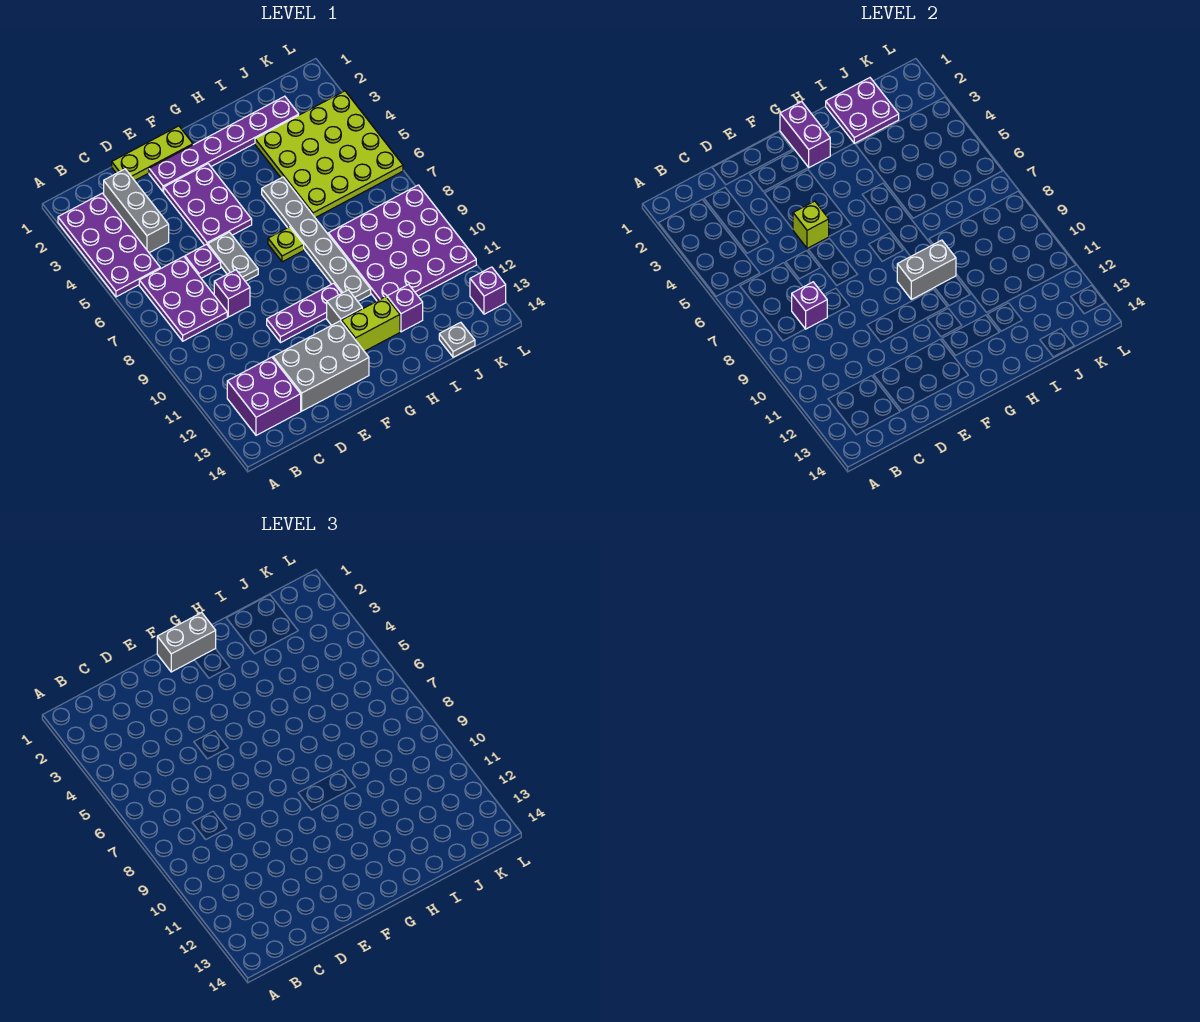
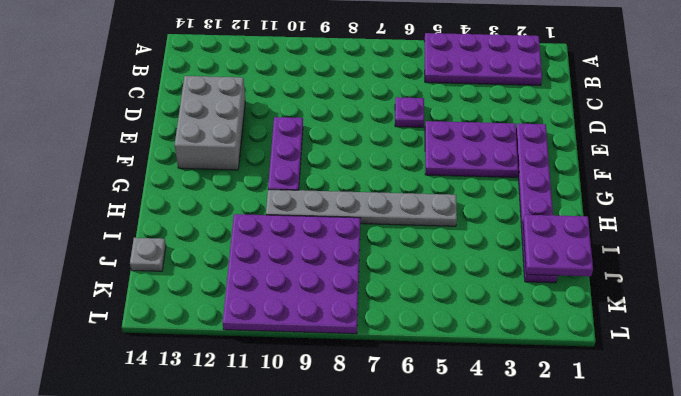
none -> purple 2x3 plate [139,257,227,341]
none -> purple 2x2 brick [227,357,301,435]
none -> grey 1x3 brick [104,169,169,253]

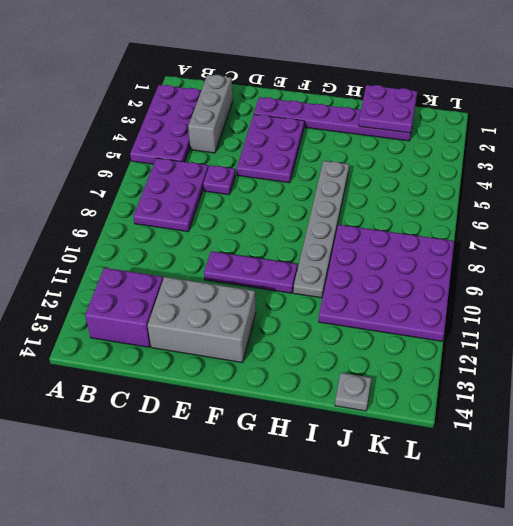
none -> lime 1x3 plate [112,126,193,181]
none -> purple 1x1 brick [214,270,250,317]
none -> grey 1x2 plate [208,232,258,281]

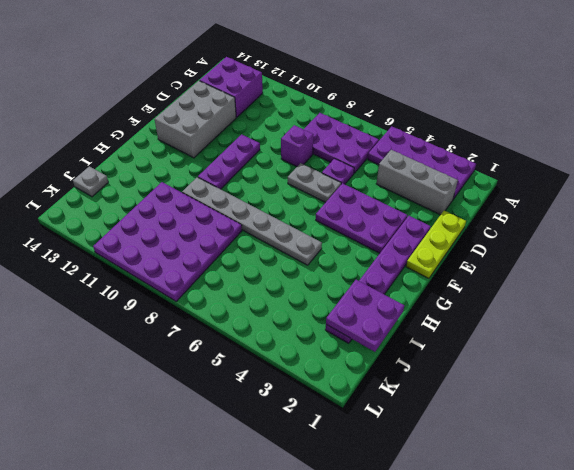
none -> lime 1x1 plate [268,227,304,262]
none -> grey 1x1 brick [327,290,362,325]
none -> lime 1x2 brick [341,297,400,351]

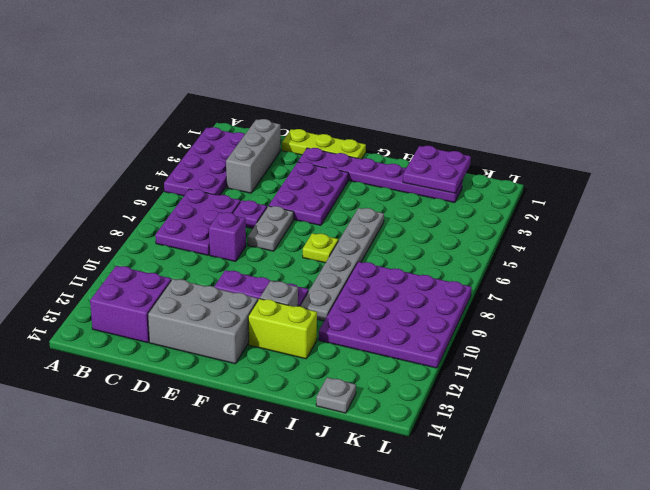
none -> lime 4x4 plate [255,91,403,218]
none -> purple 1x1 brick [387,285,423,332]
none -> purple 1x1 brick [470,267,506,314]

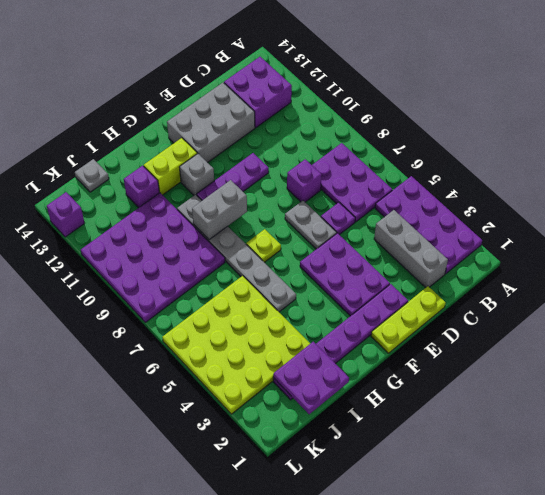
none -> purple 1x1 brick [792,282,827,329]
none -> lime 1x1 brick [793,201,829,248]
none -> purple 1x2 brick [780,102,830,168]

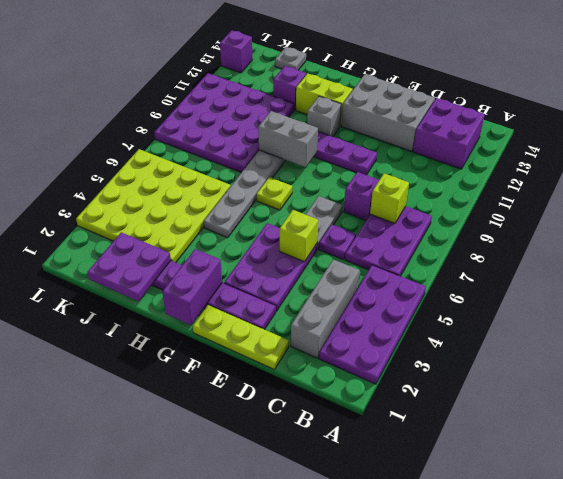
lime 1x1 brick [370,173,409,223] -> purple 1x1 brick [792,282,827,329]
none -> grey 1x2 brick [157,613,216,672]

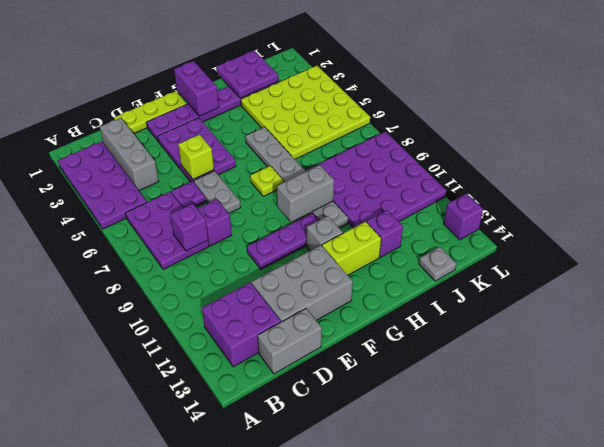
grey 1x2 brick [258,309,322,374] -> grey 1x2 brick moved to [157,613,216,672]

